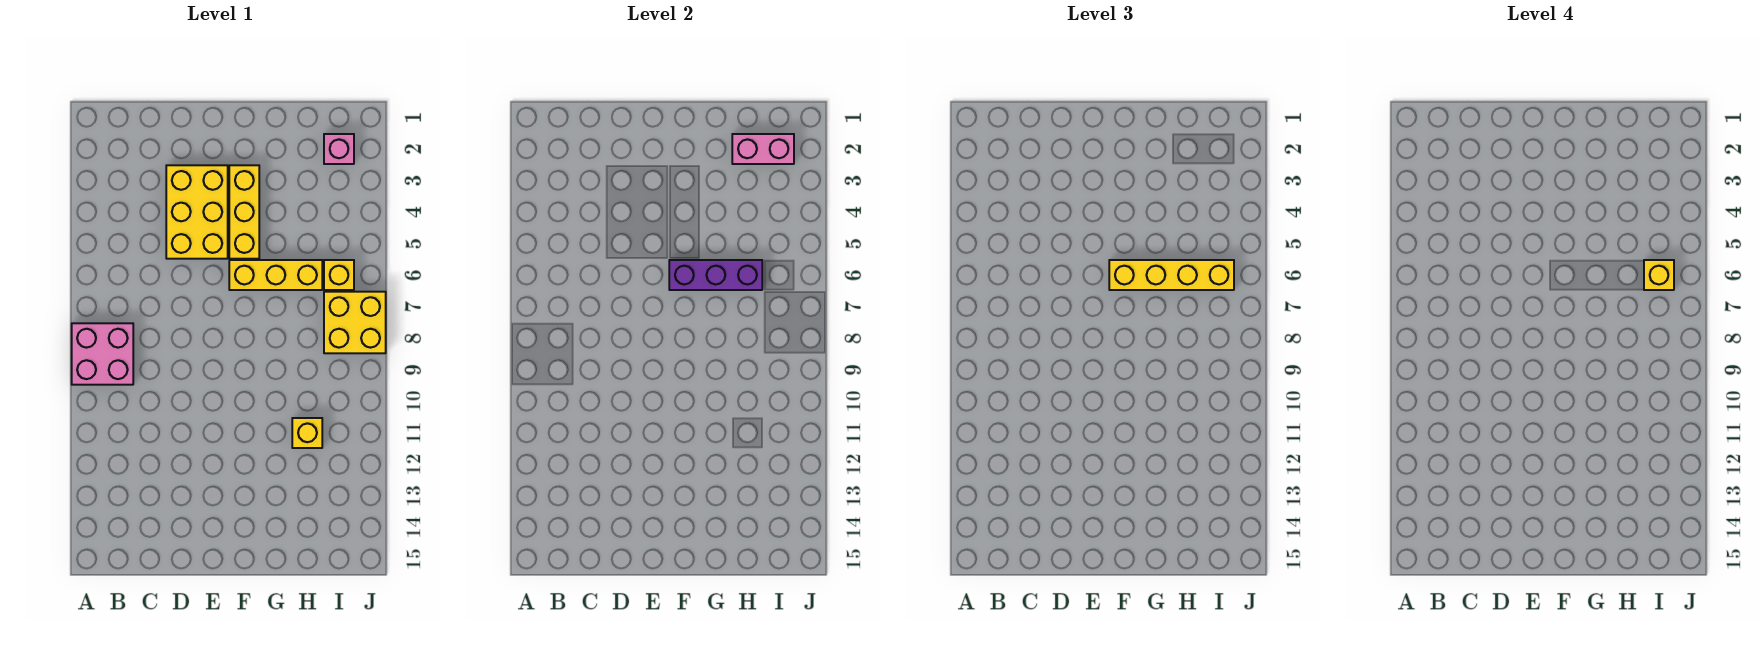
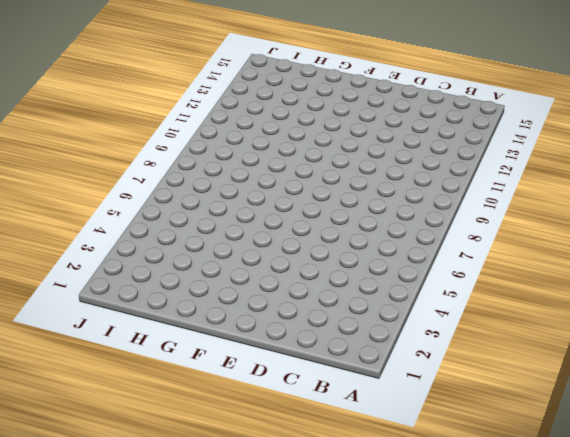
none -> pink 2x2 brick [72,323,133,385]
none -> yellow 2x3 brick [166,165,228,259]
none -> yellow 1x3 brick [229,165,259,259]

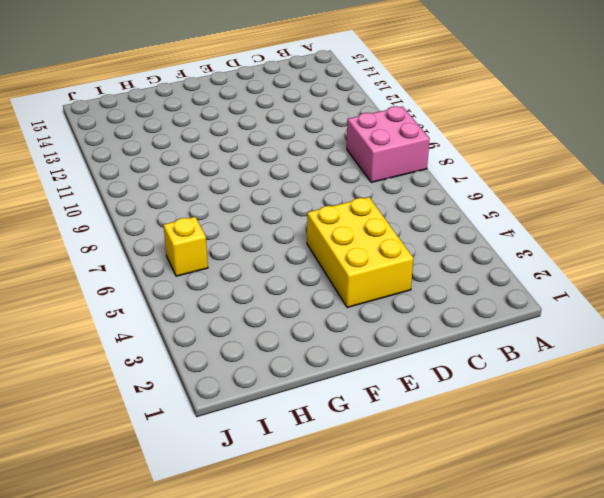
none -> yellow 1x3 brick [229,165,259,259]
none -> yellow 1x3 brick [229,260,322,290]
none -> yellow 1x1 brick [292,418,322,448]

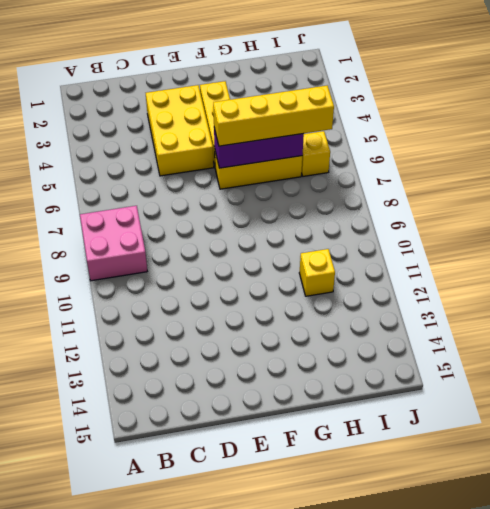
none -> pink 1x1 brick [324,134,354,164]
none -> yellow 2x2 brick [324,292,386,353]
none -> pink 1x2 brick [732,134,794,164]

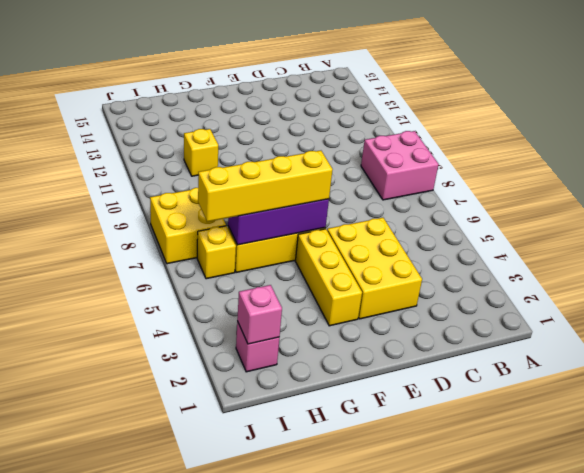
pink 1x1 brick [237,285,282,344] -> pink 1x2 brick [732,134,794,164]
none -> yellow 1x1 brick [1644,260,1674,290]

